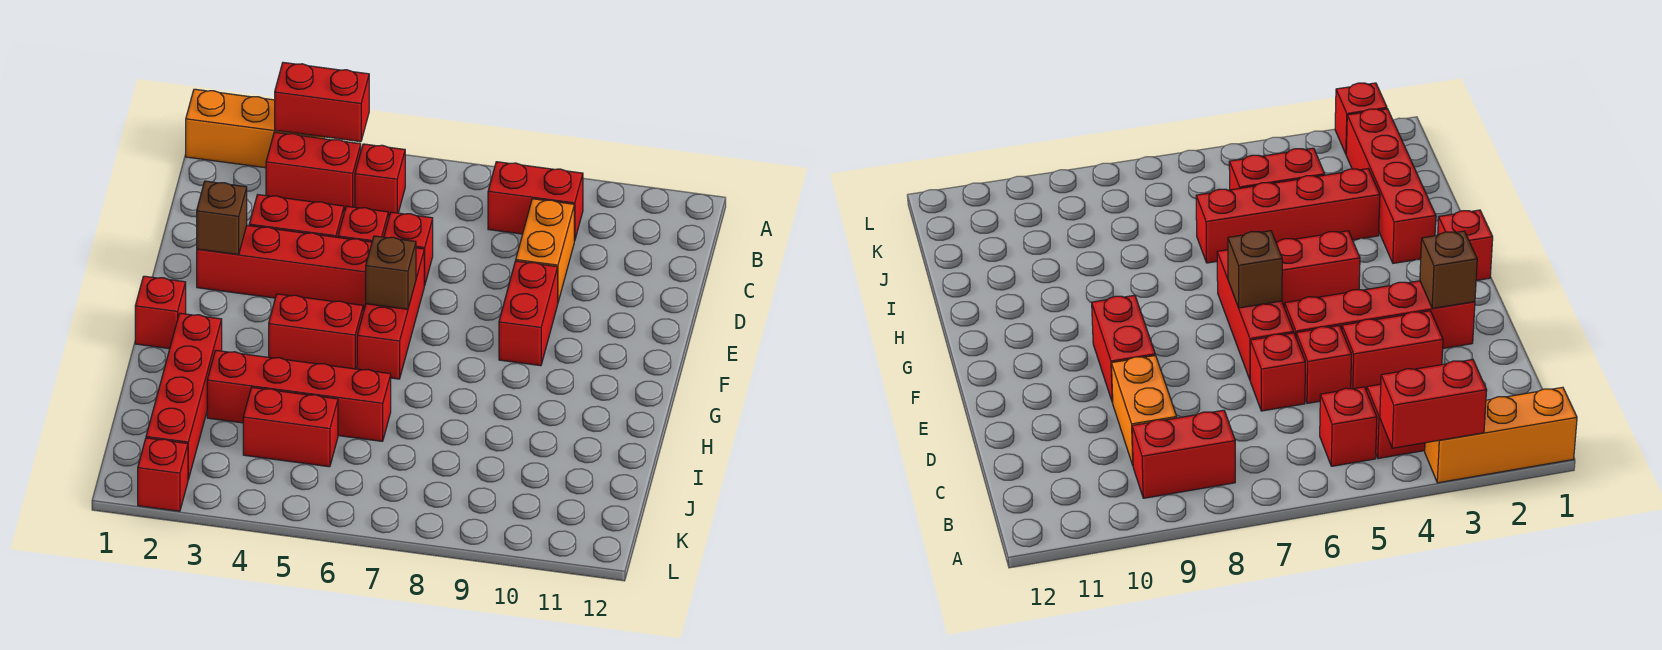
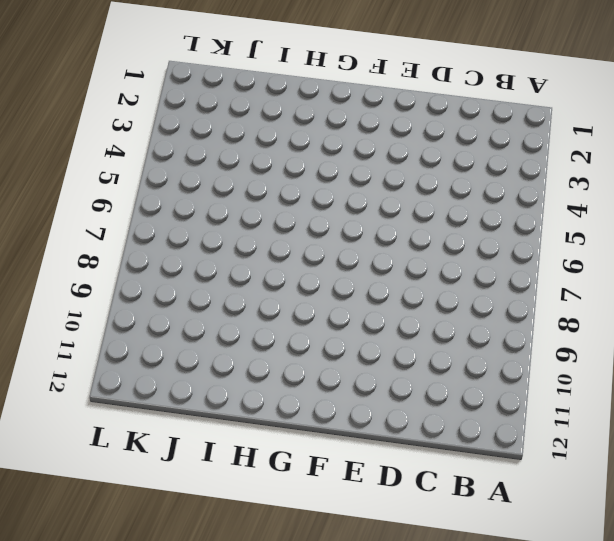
none -> orange 1x3 brick [186,89,325,168]
none -> red 1x2 brick [266,132,361,210]
none -> red 1x1 brick [355,144,405,216]

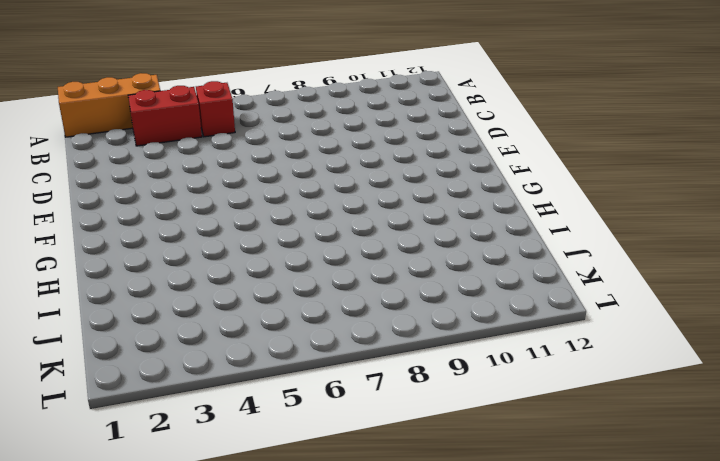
none -> red 1x2 brick [488,162,583,241]
none -> orange 1x2 brick [516,199,574,302]
none -> red 1x2 brick [249,195,344,237]

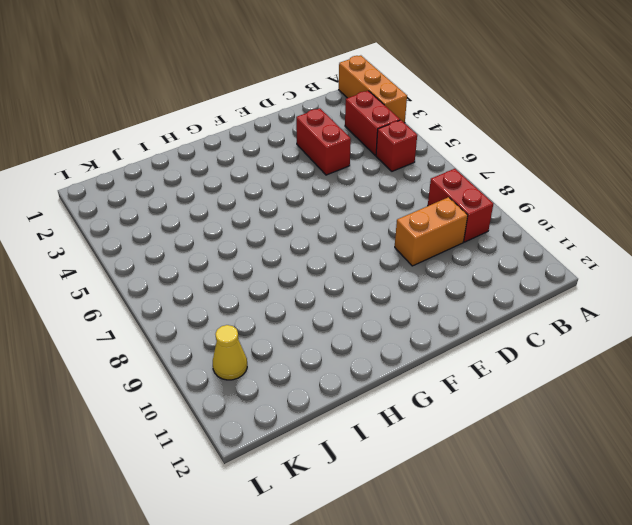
yellow 1x1 cone [213,325,247,380] -> none
none -> red 1x1 brick [338,206,388,242]
none -> red 1x1 brick [384,212,433,285]
none -> red 1x4 brick [197,225,372,310]

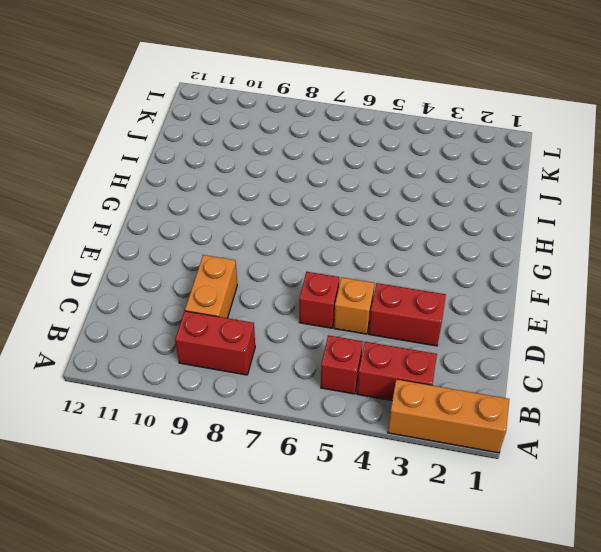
orange 1x1 brick [334,277,375,334] -> red 1x1 brick [338,206,388,242]
none -> red 1x4 brick [197,225,372,310]
none -> red 1x3 brick [357,248,425,379]
none -> red 1x2 brick [499,261,558,366]

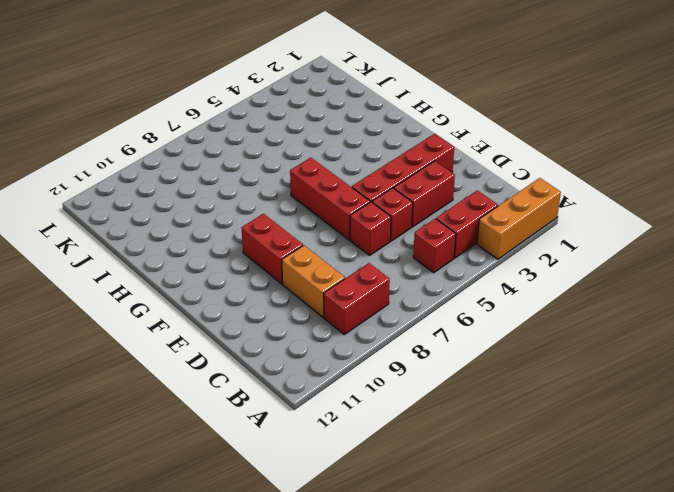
none -> red 1x1 brick [135,276,186,349]
none -> red 1x2 brick [269,294,363,369]
none -> red 1x4 brick [146,313,222,479]

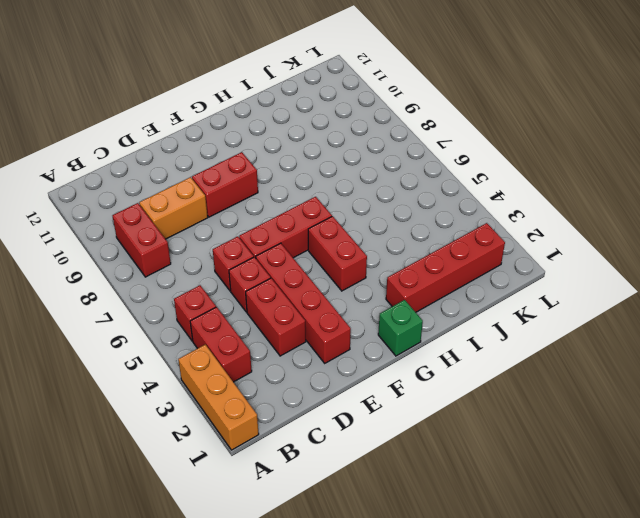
green 1x1 brick [378,300,423,356] -> red 1x1 brick [135,276,186,349]
none -> red 1x4 brick [207,350,391,441]
none -> red 1x2 brick [243,388,338,467]
none -> red 1x1 brick [138,438,188,511]

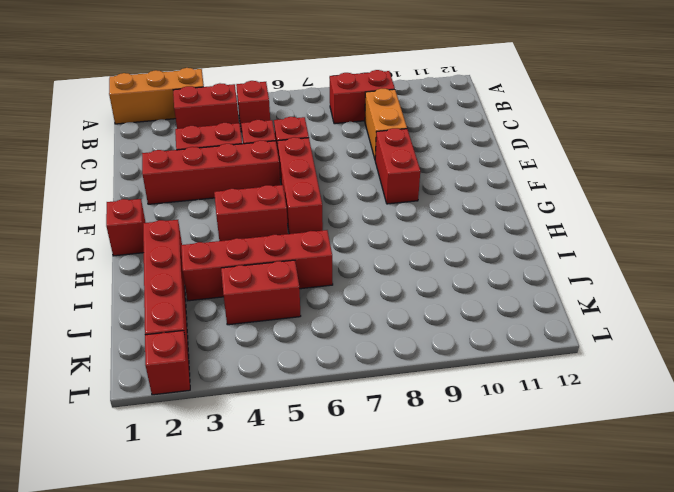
none -> red 1x2 brick [275,62,369,142]
none -> brown 1x1 brick [197,181,247,255]
none -> brown 1x1 brick [366,236,416,309]

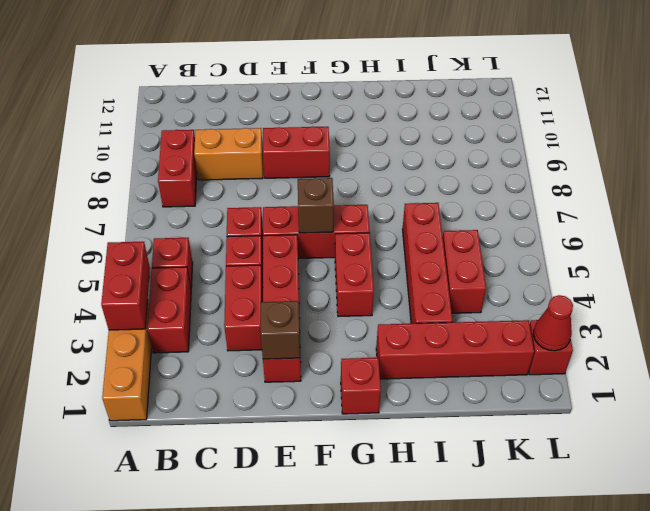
red 1x1 cone [534,295,573,351] -> none

